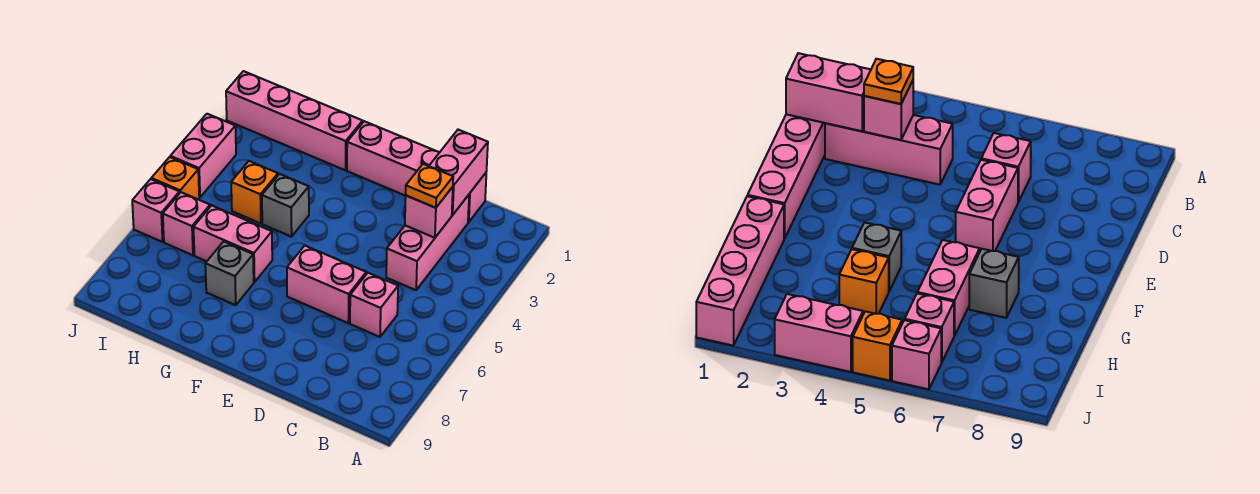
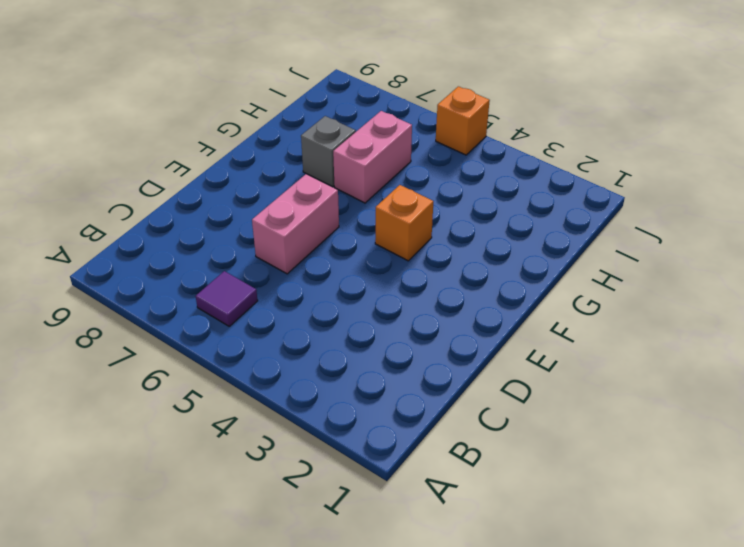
purple 1x1 tile [196,271,258,326] -> none
orange 1x1 brick [375,185,433,261] -> orange 1x1 brick moved to [231,161,278,224]
none -> pink 1x4 brick [347,121,486,222]
none -> pink 1x3 brick [386,195,469,290]
none -> pink 1x1 brick [350,273,398,337]

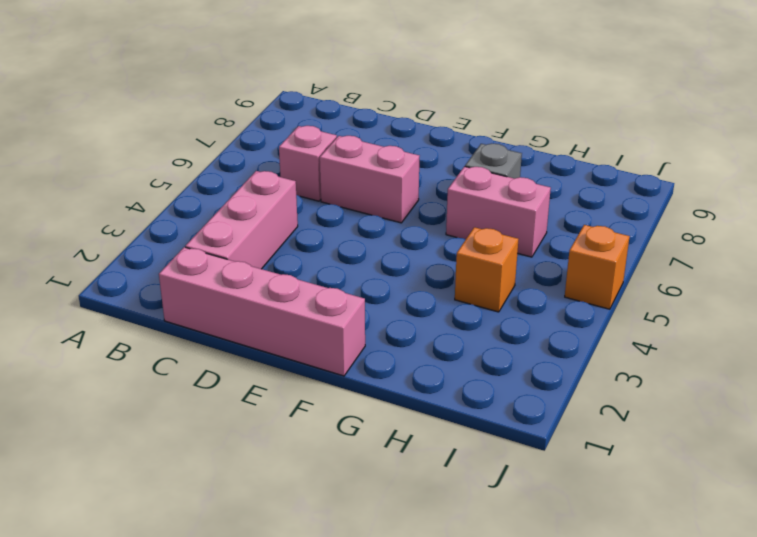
none -> pink 1x4 brick [226,71,363,170]
none -> grey 1x1 brick [262,174,309,237]
none -> pink 1x1 brick [163,192,210,255]

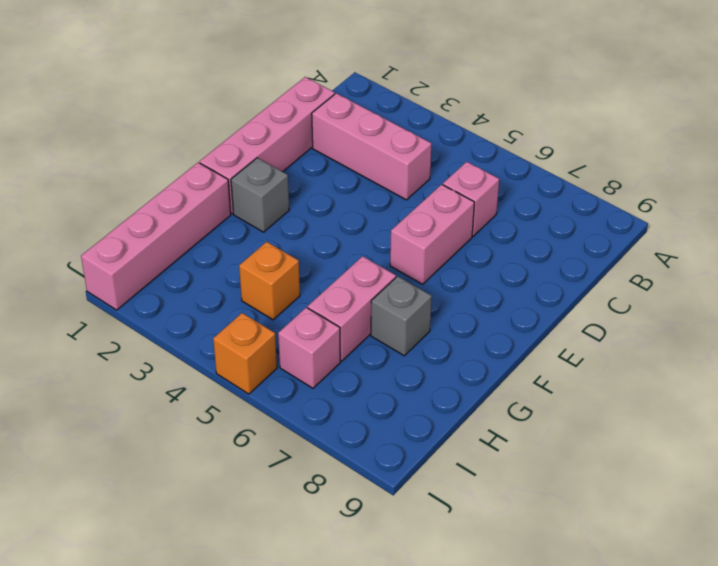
grey 1x1 brick [231,158,289,232] -> grey 1x1 brick moved to [262,174,309,237]
none -> pink 1x2 brick [170,114,236,197]
none -> pink 1x1 brick [132,179,180,242]
none -> pink 1x2 brick [429,130,488,215]

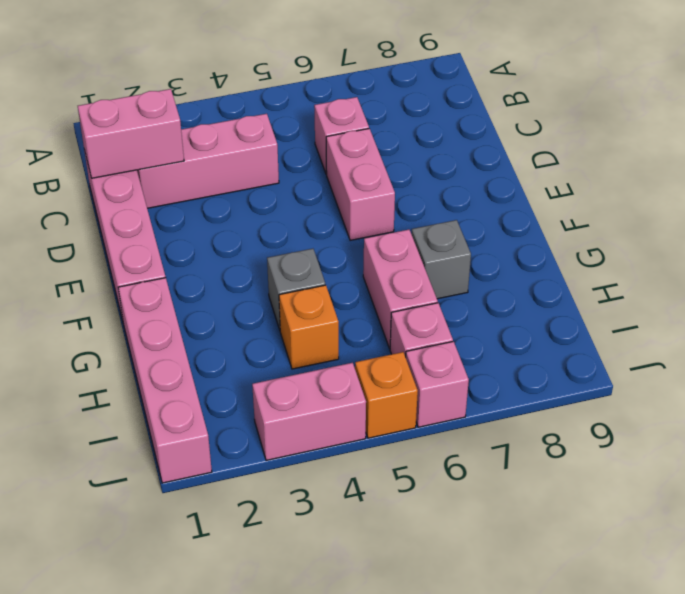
none -> pink 1x1 brick [405,187,453,238]
none -> orange 1x1 plate [406,164,453,208]

